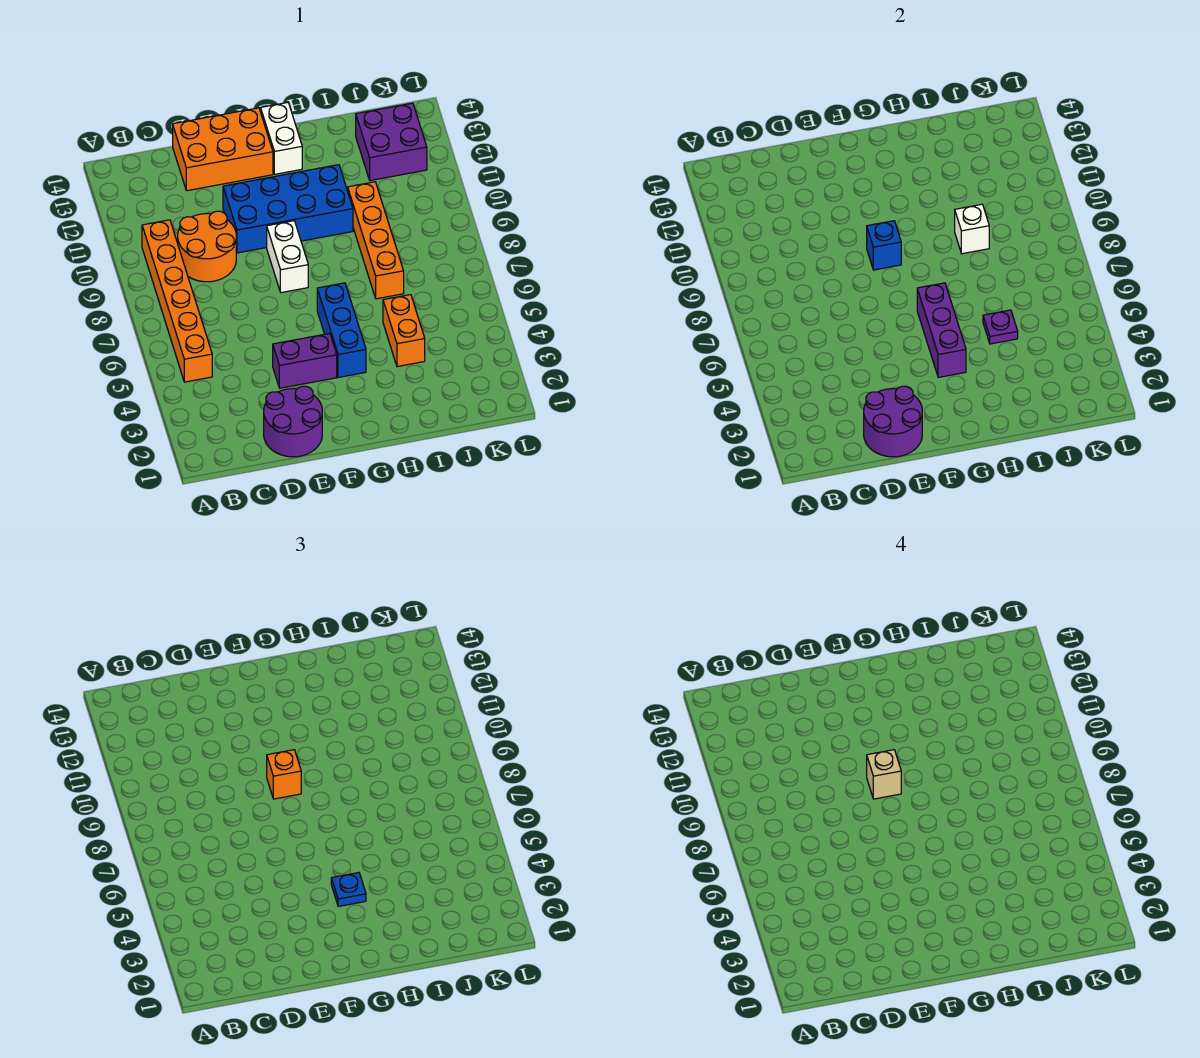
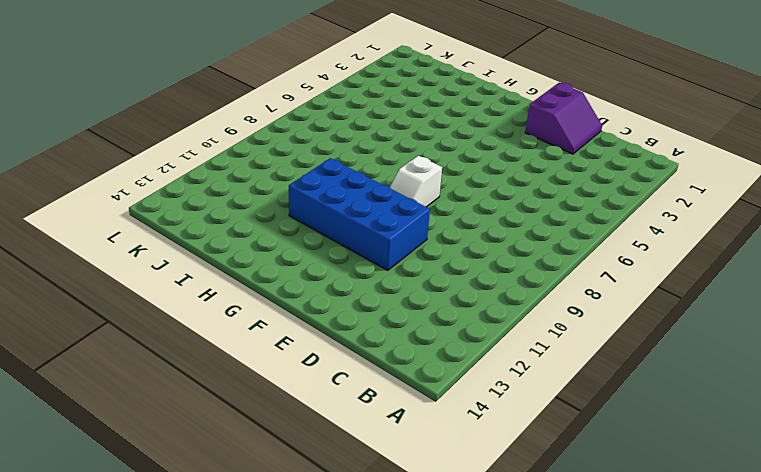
purple 2x2 slope [525,83,602,154] -> purple 2x2 round brick [264,386,322,457]
white 1x2 slope [390,156,442,207] -> white 1x2 brick [267,221,308,293]
none -> orange 1x6 brick [142,220,212,382]
none -> orange 2x2 round brick [178,211,236,282]
none -> orange 2x3 brick [173,108,273,191]

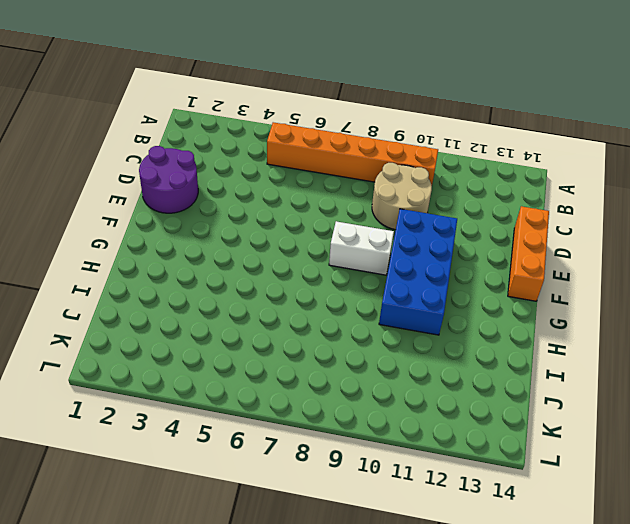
tan 2x2 round brick [372,163,432,230] -> orange 2x2 round brick [178,211,236,282]
orange 1x3 brick [508,206,549,301] -> orange 2x3 brick [173,108,273,191]
none -> purple 1x2 brick [273,333,337,388]
none -> blue 1x3 brick [317,283,366,377]
none -> white 1x2 brick [261,103,302,174]

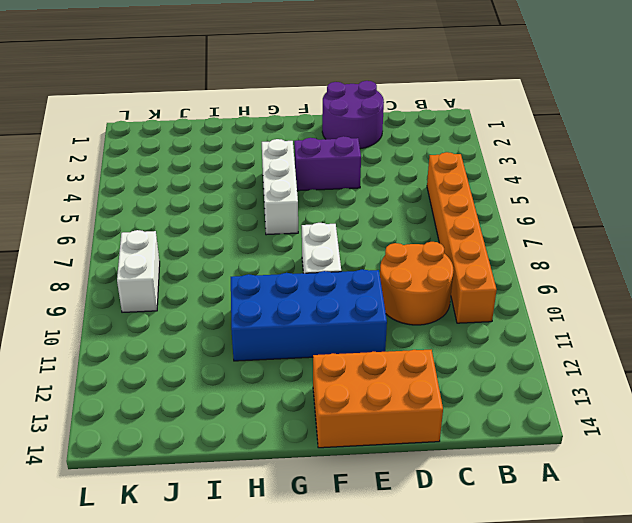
white 1x3 brick [262,139,298,235] -> blue 1x3 brick [317,283,366,377]
white 1x2 brick [117,230,160,312] -> white 1x2 brick moved to [261,103,302,174]
none -> orange 1x2 brick [383,295,425,367]
none -> orange 1x4 brick [348,182,404,299]
none -> purple 2x2 brick [356,103,427,181]

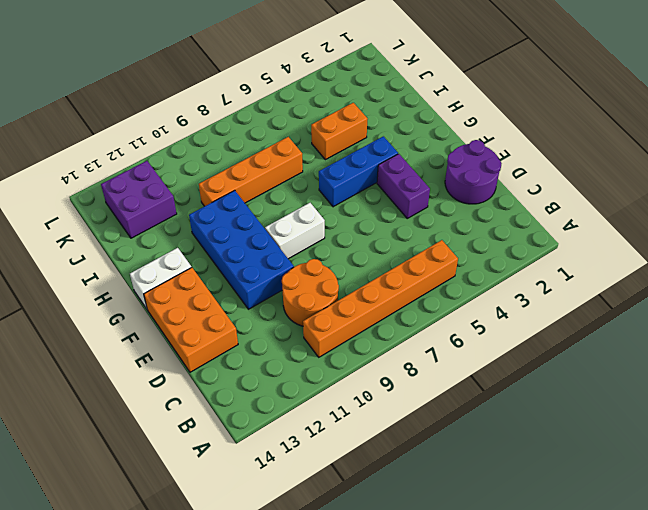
none -> purple 2x2 round brick [864,386,922,457]
none -> blue 1x1 brick [867,221,901,270]
none -> purple 1x3 brick [917,283,966,377]

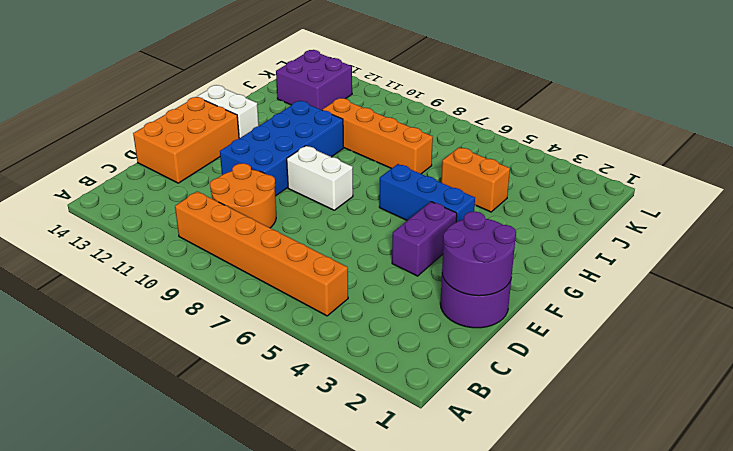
none -> blue 1x1 brick [867,221,901,270]
none -> purple 1x3 brick [917,283,966,377]
none -> purple 1x1 plate [983,310,1018,344]

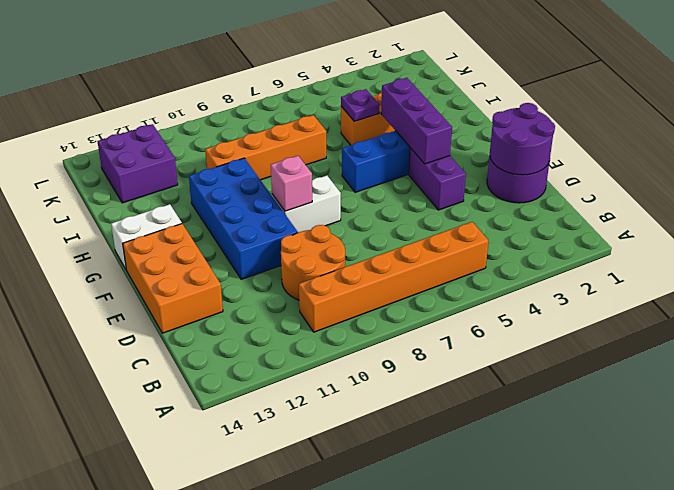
purple 1x3 brick [381,78,452,164] -> purple 1x3 brick turned to [917,283,966,377]
pink 1x1 brick [271,156,312,211] -> blue 1x1 brick [867,221,901,270]
none -> white 1x1 brick [955,204,989,254]
none -> orange 1x1 brick [267,750,301,799]
none -> blue 1x1 plate [331,873,366,906]

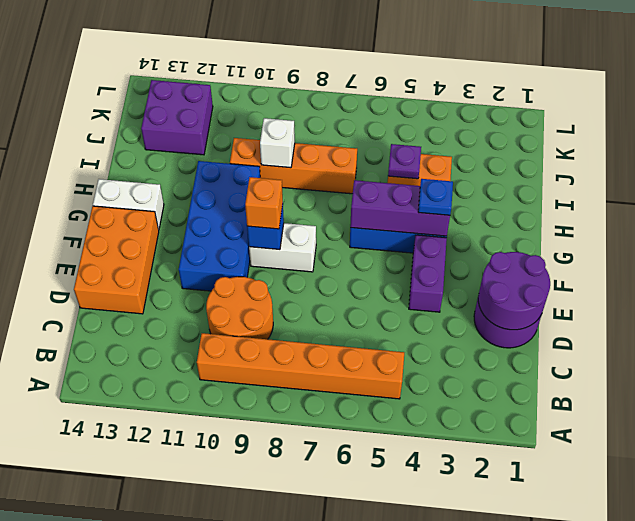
none -> tan 1x1 brick [867,750,901,799]

